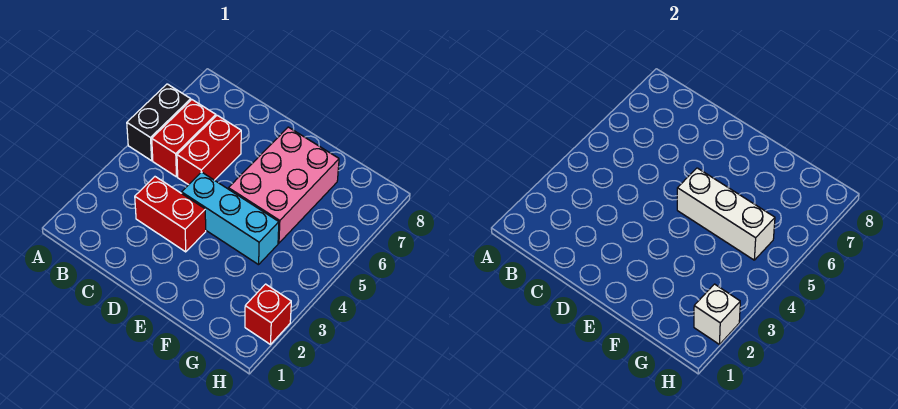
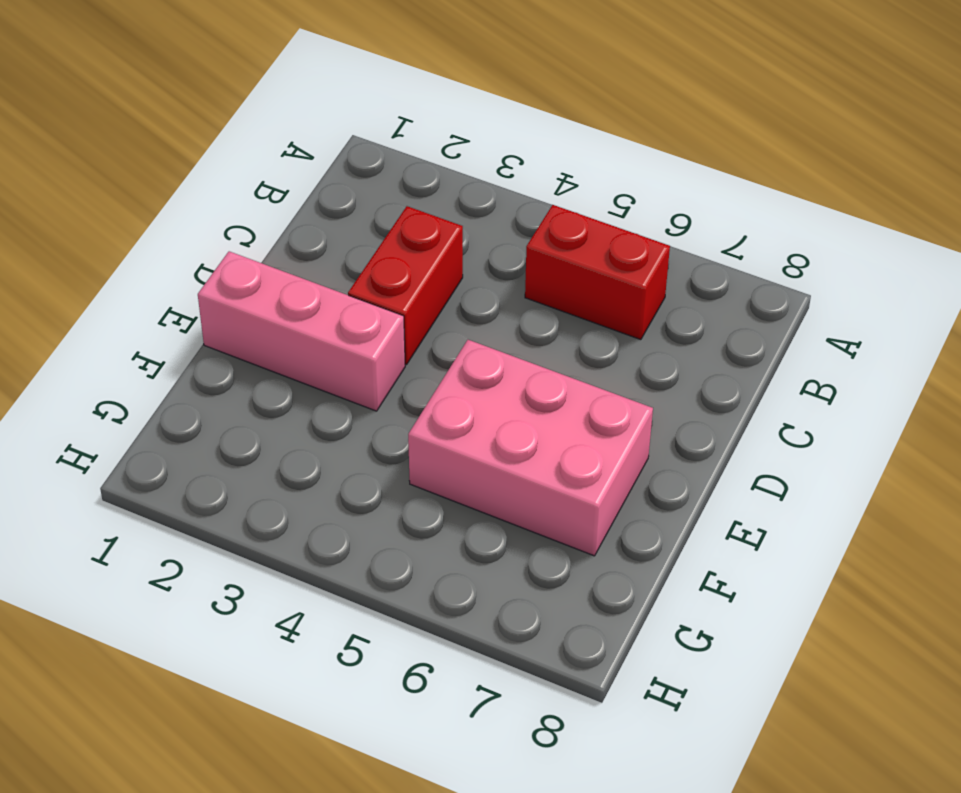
pink 1x3 brick [198,251,405,411] -> none
none -> black 1x2 brick [127,84,191,161]
none -> red 1x2 brick [177,115,241,185]

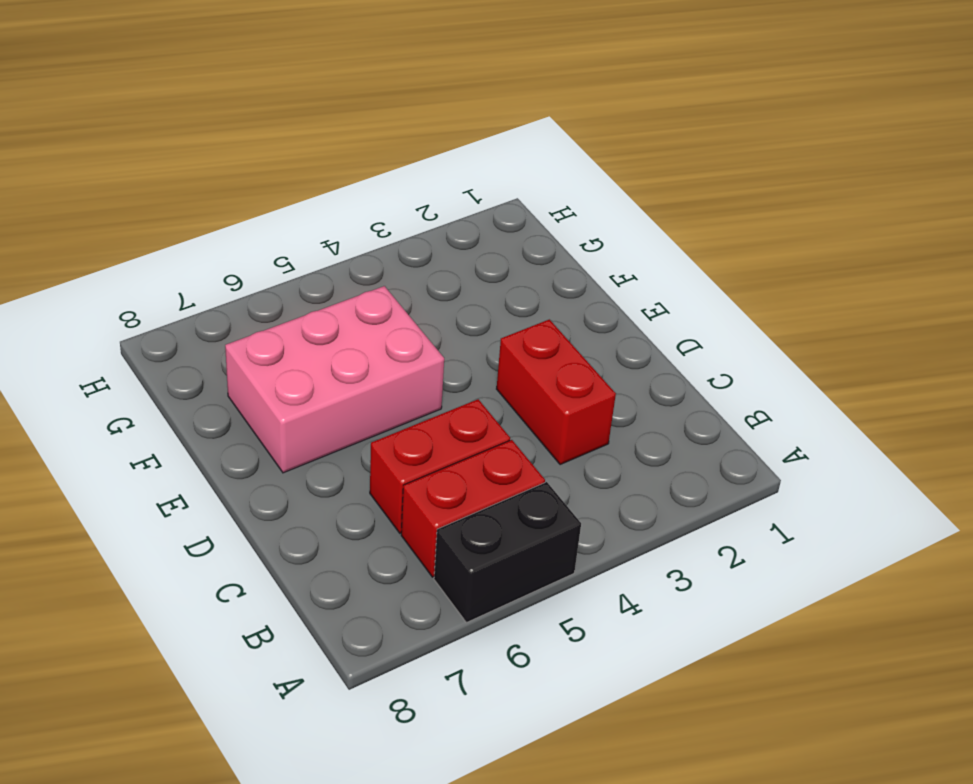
none -> cyan 1x3 brick [182,172,279,265]
none -> red 1x1 brick [245,284,291,345]

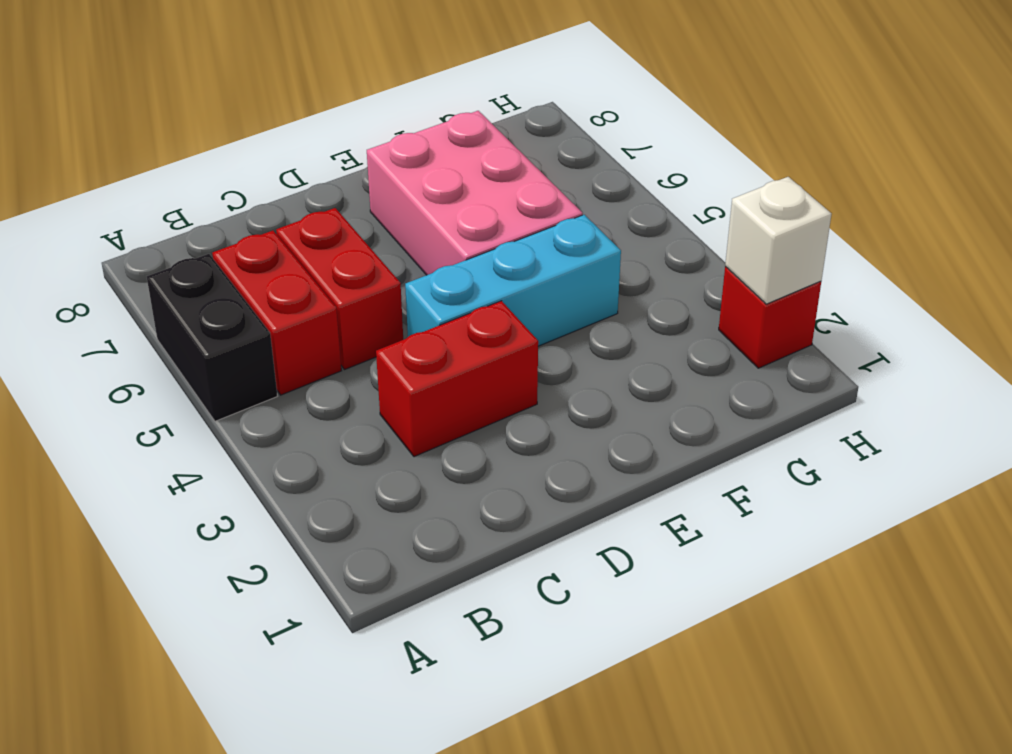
none -> white 1x3 brick [677,168,775,260]

